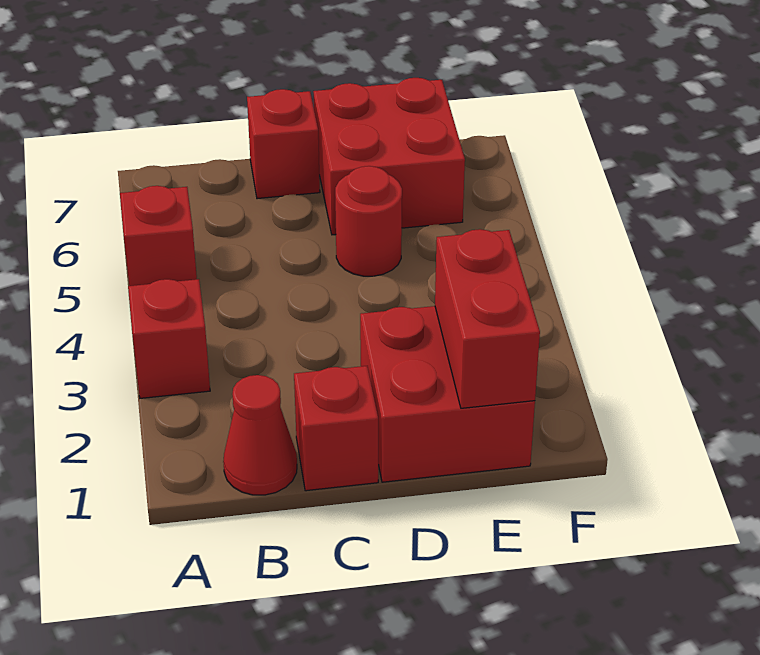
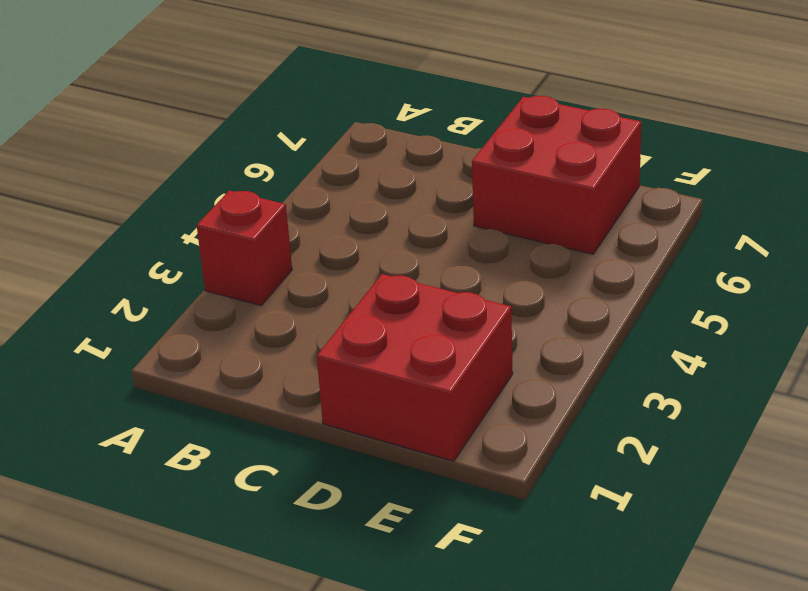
none -> red 1x1 brick [120,186,197,286]
none -> red 1x1 cone [223,375,297,495]

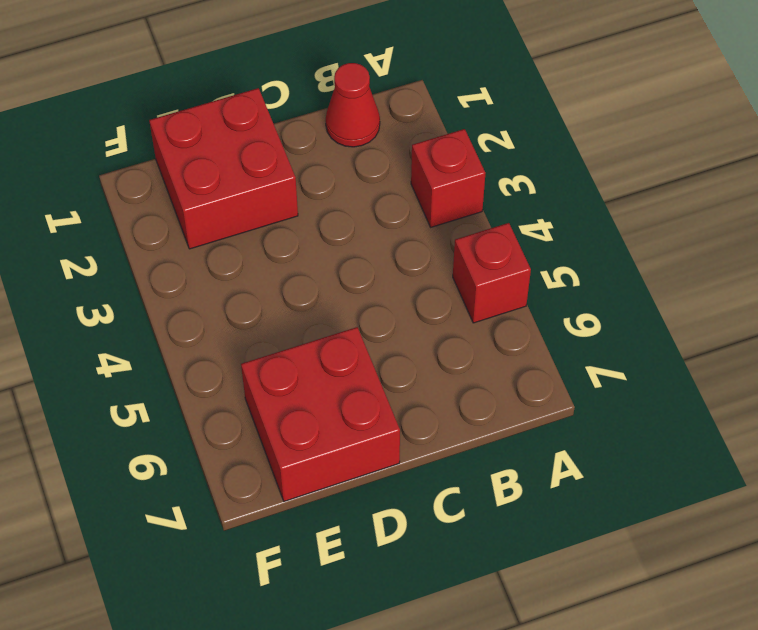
none -> red 1x1 brick [294,366,378,491]
none -> red 1x1 brick [247,89,320,199]

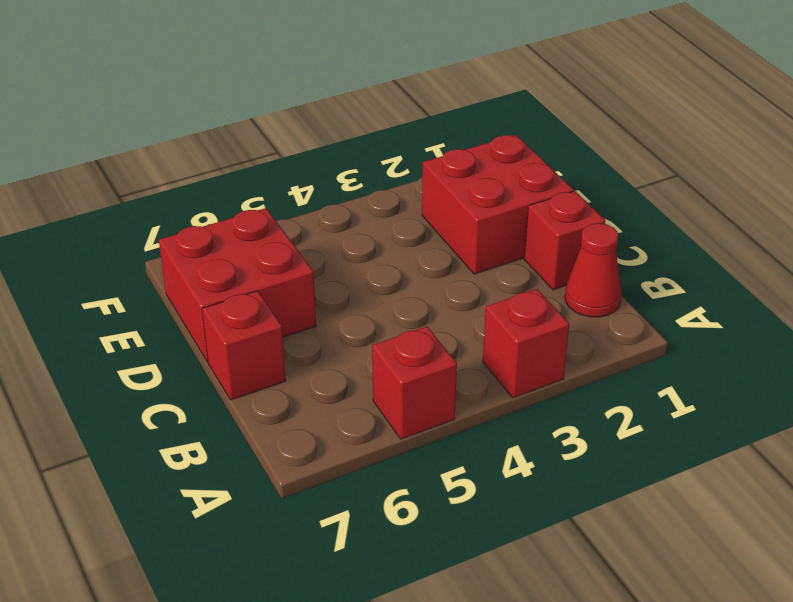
none -> red 1x1 round brick [335,166,402,276]
none -> red 1x2 brick [435,229,540,408]

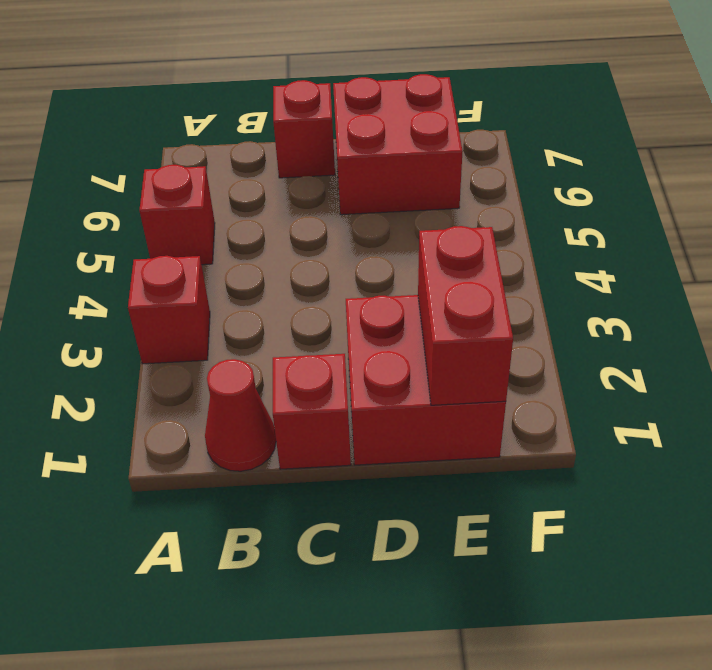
none -> red 1x1 round brick [335,166,402,276]

